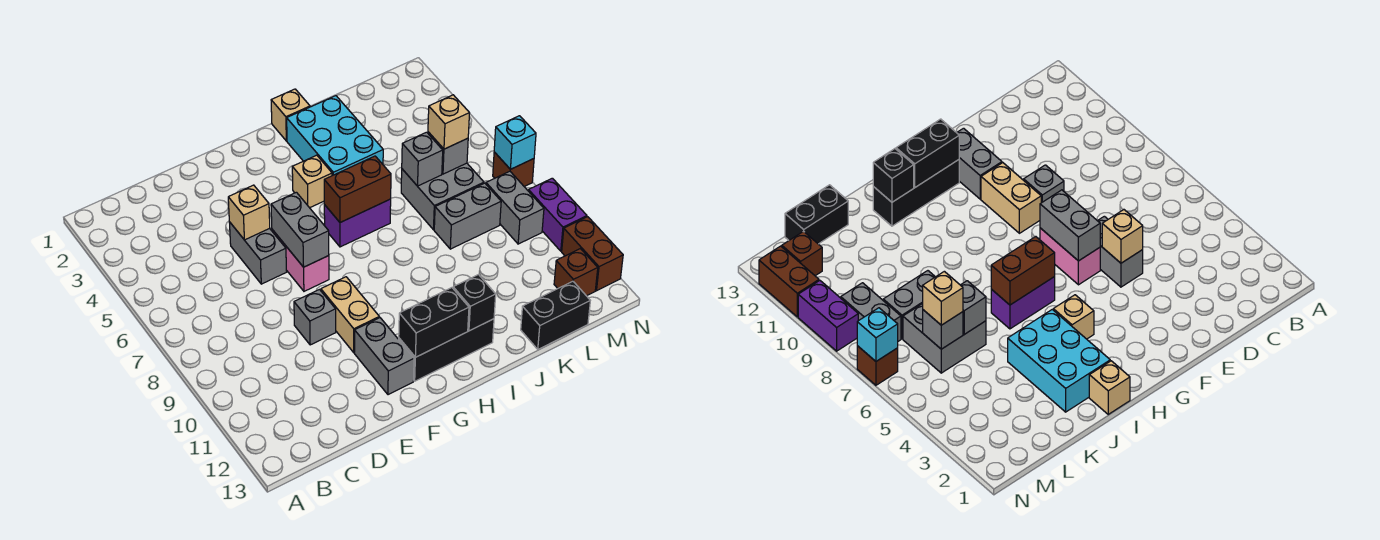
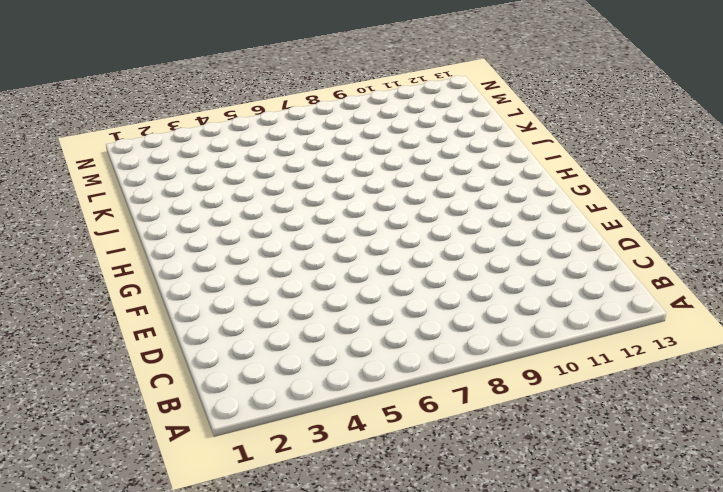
none -> grey 1x2 brick [229,222,287,284]
none -> grey 1x1 brick [294,290,336,345]
none -> pink 1x2 brick [272,230,329,291]

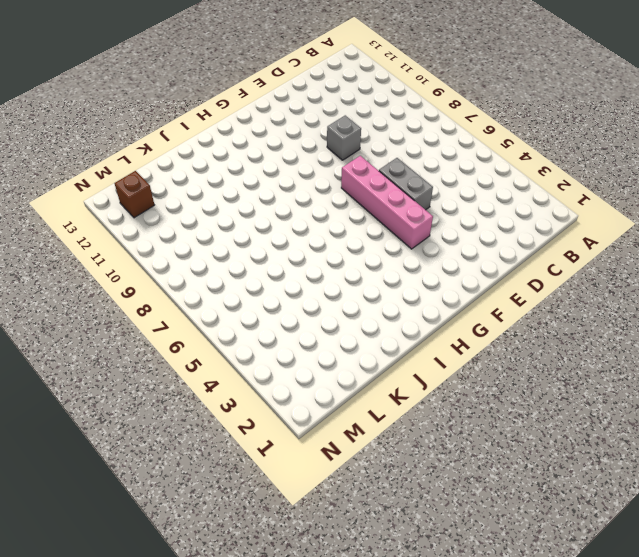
pink 1x4 brick [341,156,433,249] -> pink 1x2 brick [272,230,329,291]
none -> tan 1x2 brick [321,277,379,352]
none -> grey 1x2 brick [354,318,414,395]
none -> black 1x3 brick [399,319,494,381]

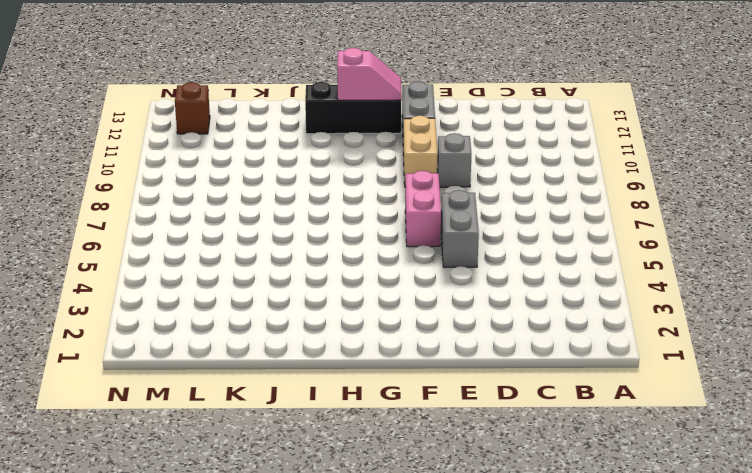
pink 1x2 slope [337,48,402,100] -> black 1x2 brick [399,288,469,357]
none -> tan 1x1 brick [292,155,332,208]
none -> purple 1x2 brick [324,199,391,247]
none -> tan 1x1 brick [271,89,310,141]

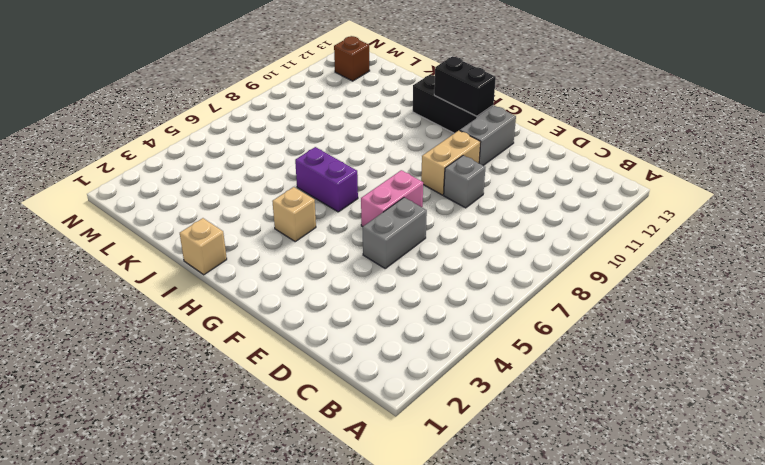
none -> cyan 2x3 brick [287,96,383,176]
none -> grey 2x2 brick [401,163,484,230]
none -> grey 1x2 brick [434,183,501,249]

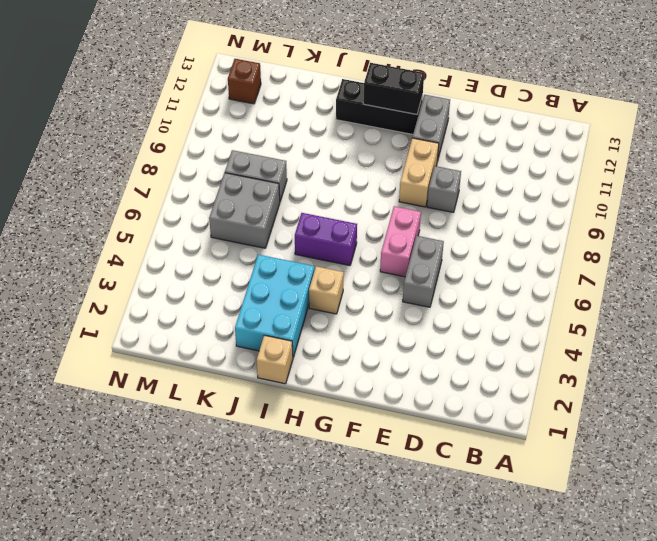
none -> black 1x2 brick [521,281,590,349]
none -> grey 1x2 brick [486,171,544,244]
none -> brown 1x1 brick [493,152,534,187]

